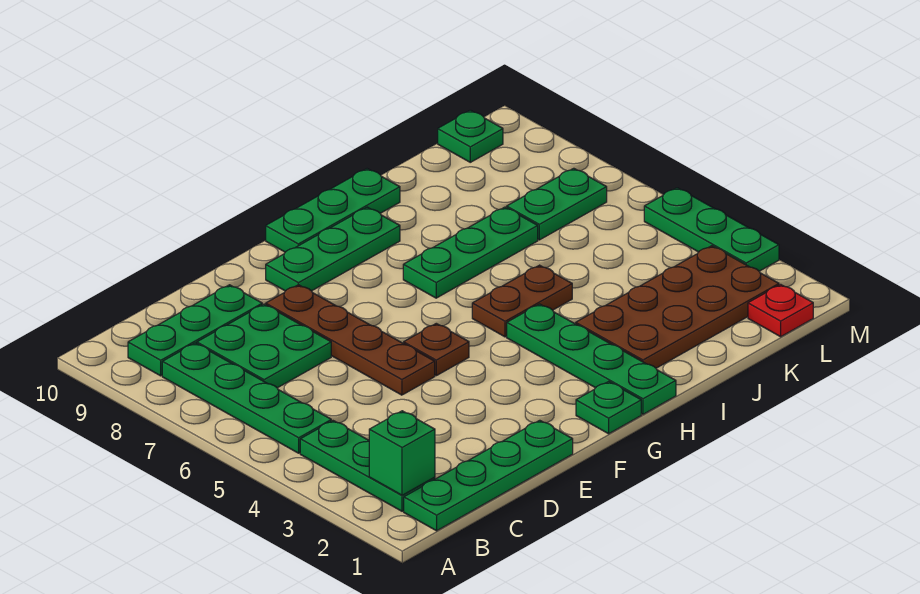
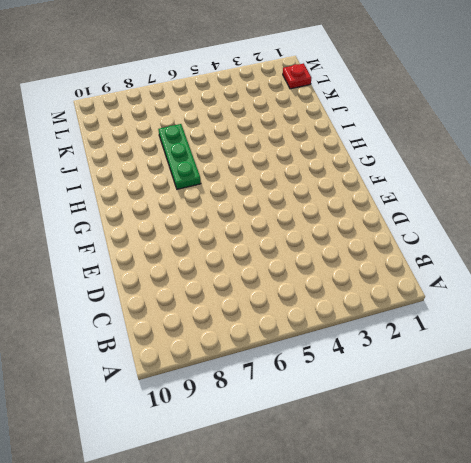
none -> green 1x4 plate [404,420,573,531]
none -> green 1x3 plate [300,421,435,511]
none -> green 1x4 plate [162,343,331,453]

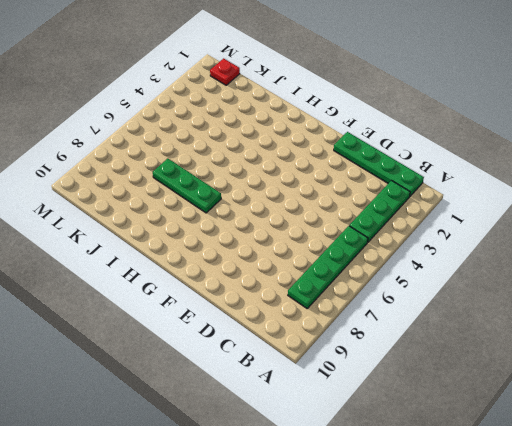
none -> green 1x3 plate [128,285,262,376]
none -> green 2x2 plate [197,304,331,388]
none -> brown 1x4 plate [266,285,435,395]

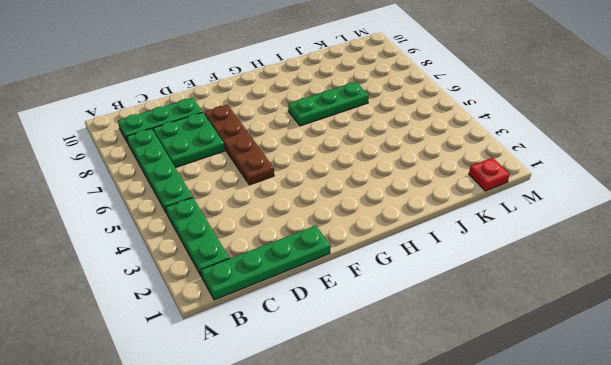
none -> brown 1x1 plate [404,323,469,376]
none -> green 1x3 plate [266,207,400,291]
none -> green 1x1 plate [576,382,641,434]

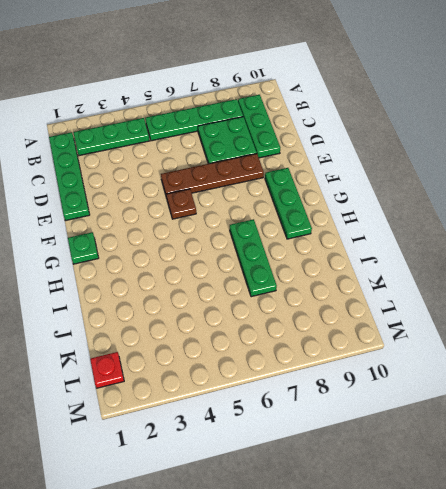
none -> green 1x3 plate [266,169,400,252]
none -> green 1x4 plate [507,304,676,414]
none -> brown 1x2 plate [472,265,572,337]

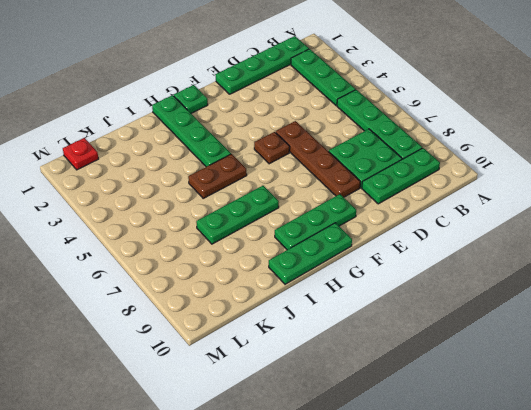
none -> brown 2x4 plate [576,246,779,368]
none -> green 1x2 plate [507,168,607,240]
none -> green 1x1 plate [438,110,503,162]

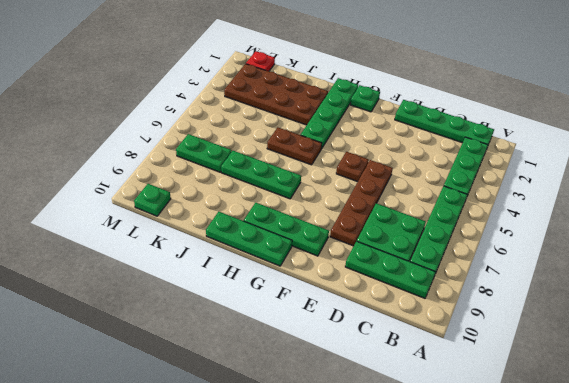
none -> green 1x3 plate [644,188,779,271]
none -> green 1x1 brick [369,411,435,495]

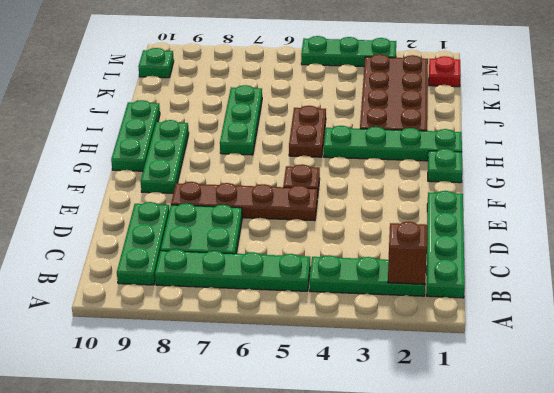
brown 1x1 brick [388,222,427,284] -> green 1x1 brick [369,411,435,495]
none -> green 1x2 plate [507,168,607,240]

